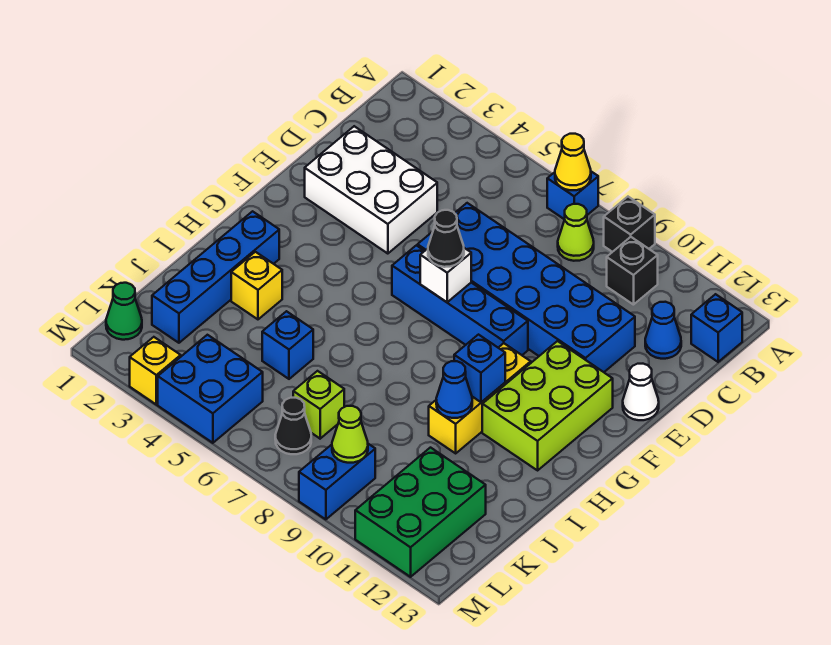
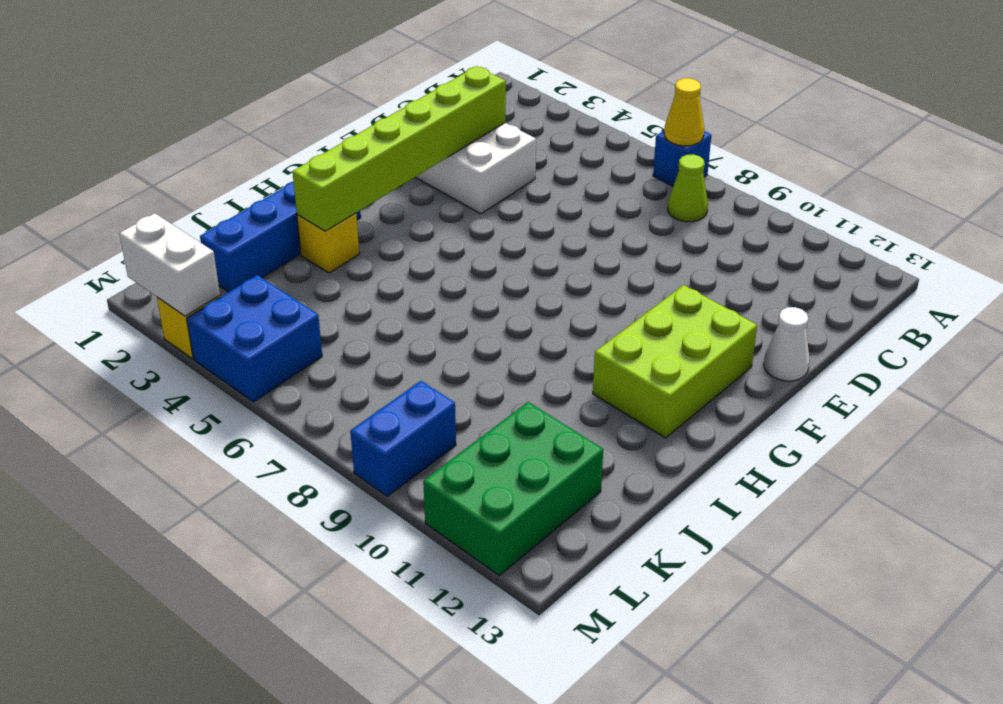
lime 1x6 brick [292,66,506,231] -> none
white 1x2 brick [119,213,220,316] -> none
none -> black 1x1 brick [604,197,655,252]
none -> black 1x1 brick [607,237,658,305]
none -> blue 1x1 brick [691,294,742,362]

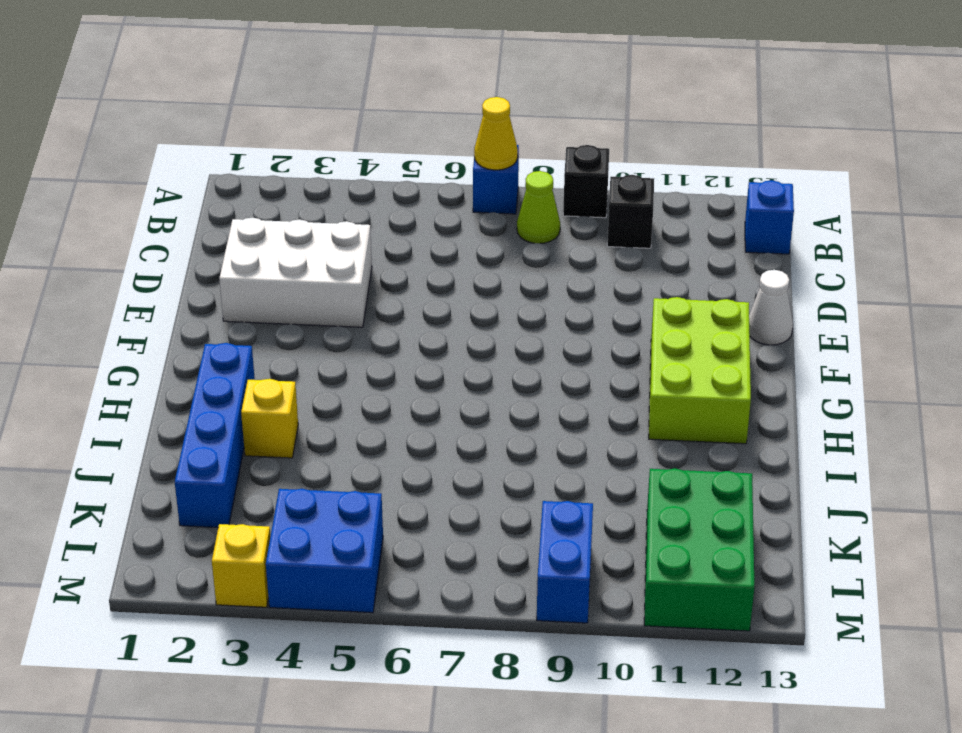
none -> blue 1x1 cone [645,302,681,359]
none -> blue 2x6 brick [418,203,635,372]
none -> blue 1x4 brick [392,245,528,355]

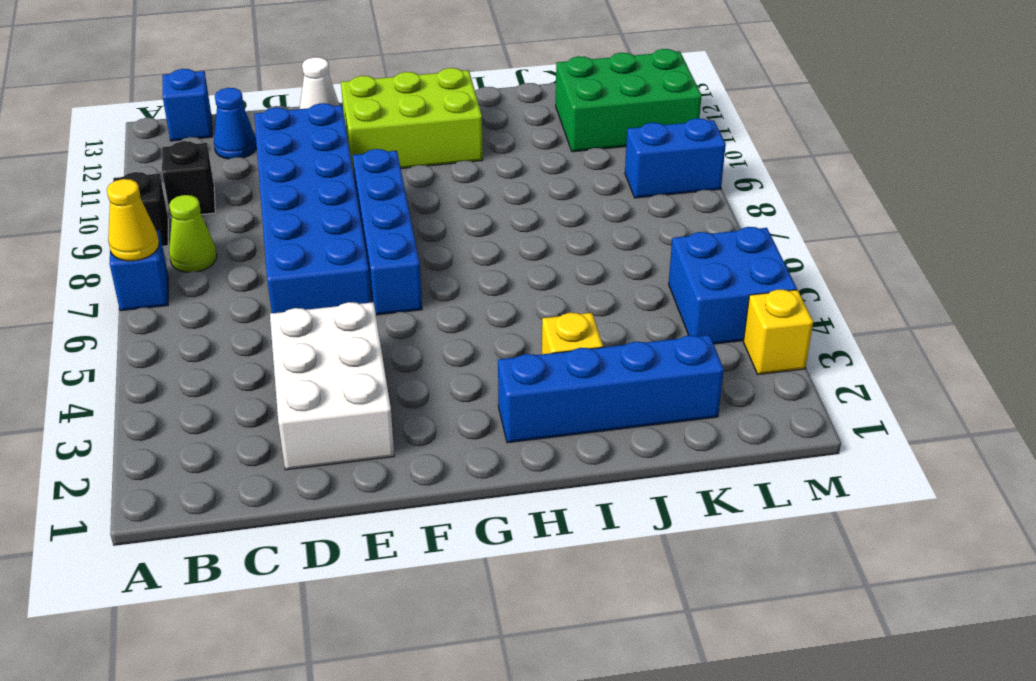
none -> yellow 1x3 brick [429,343,531,453]
none -> blue 1x1 brick [262,311,313,379]
none -> lime 1x1 brick [293,371,344,439]

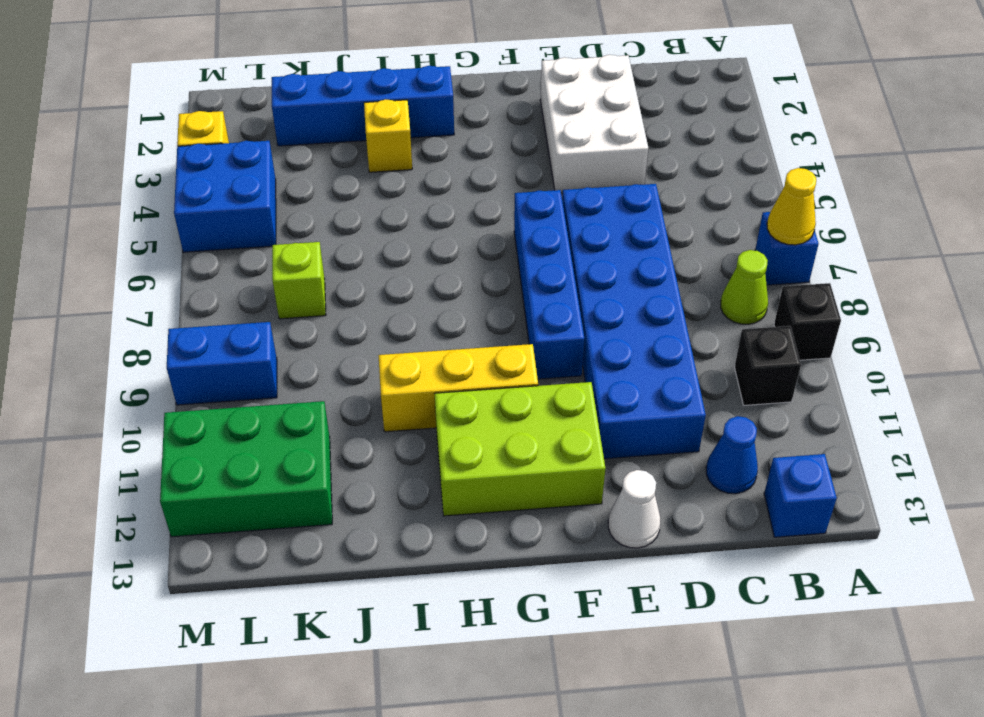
none -> blue 1x1 brick [262,311,313,379]
none -> green 1x1 cone [106,283,142,340]
none -> black 1x1 cone [275,398,311,454]

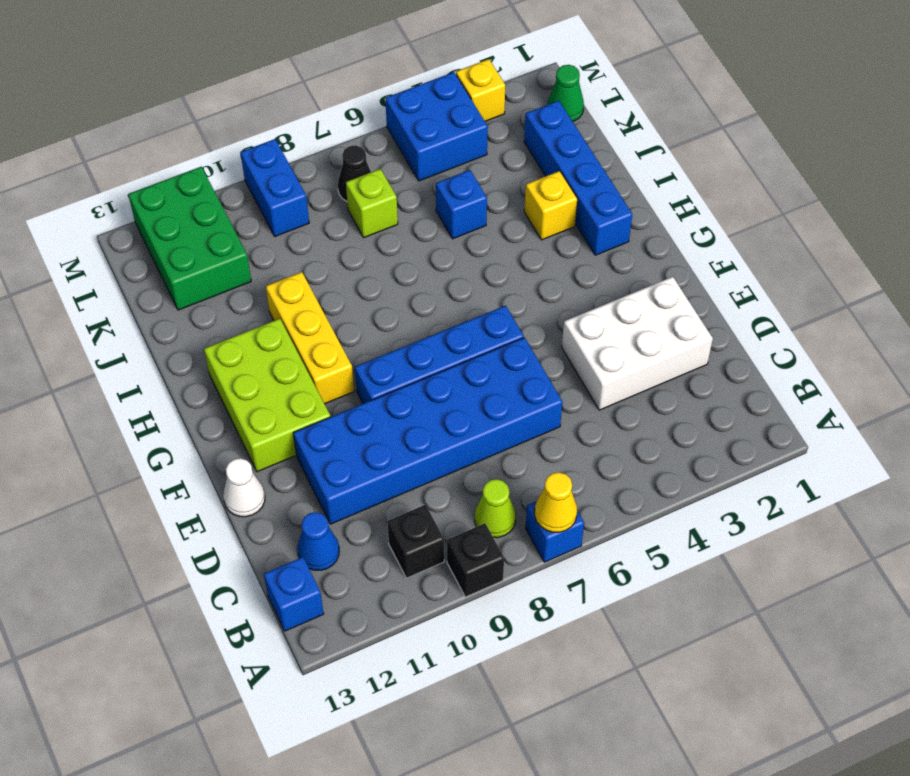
none -> white 1x1 brick [420,248,471,302]
none -> blue 1x1 brick [454,335,505,402]
none -> blue 1x1 cone [436,361,472,418]

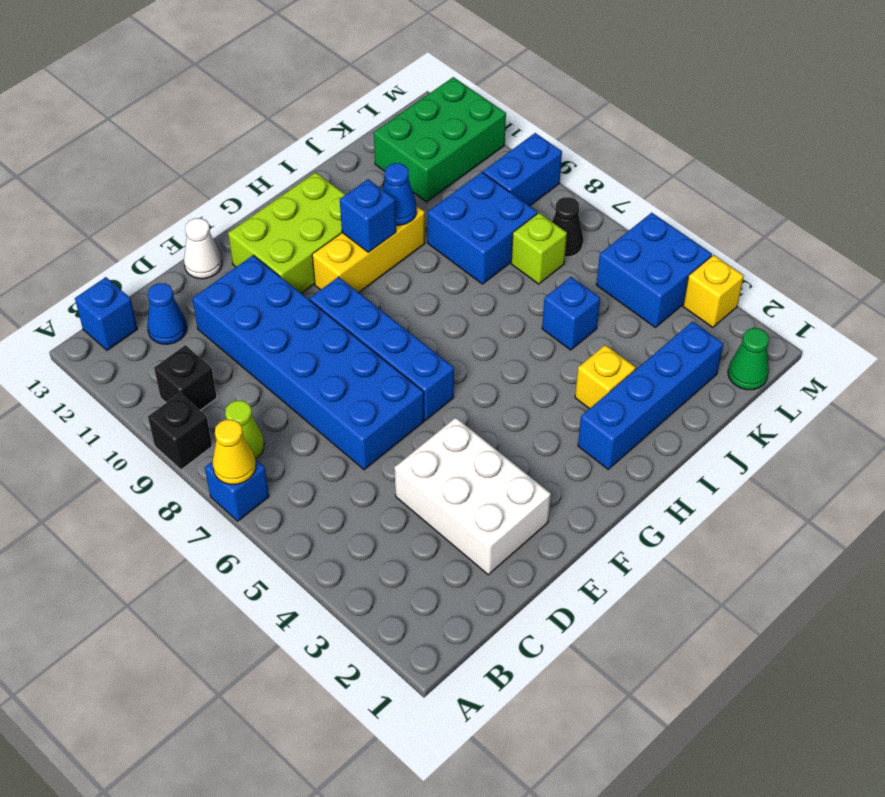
blue 2x2 brick [427,172,537,284] -> none
none -> white 1x1 brick [420,248,471,302]
none -> lime 1x1 cone [332,406,368,463]
none -> black 1x1 cone [428,210,464,267]

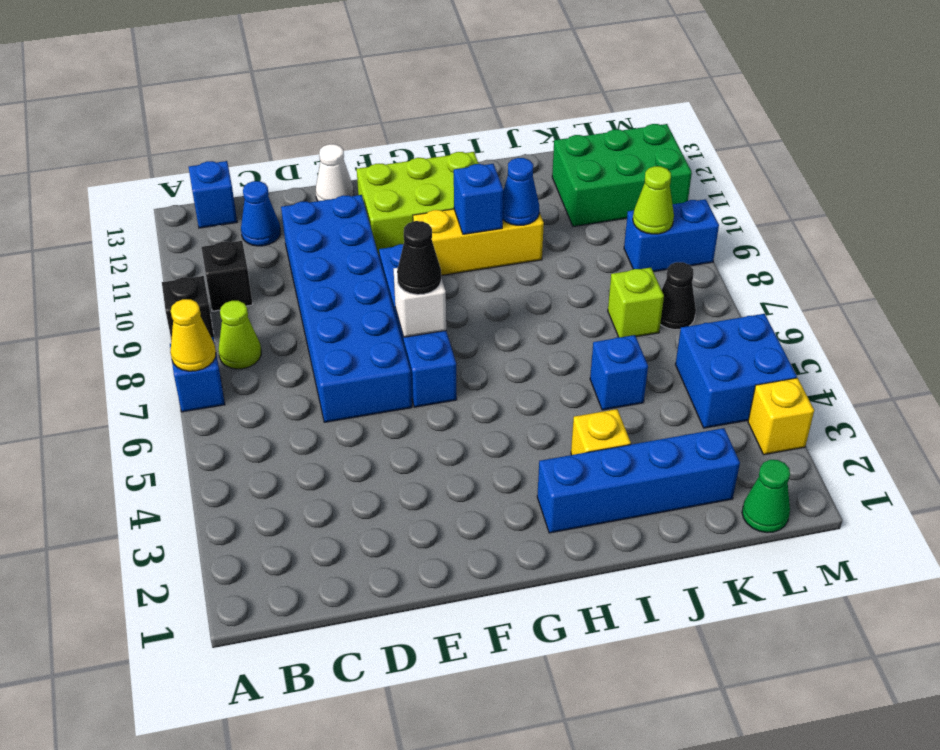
none -> white 2x3 brick [305,126,437,254]

